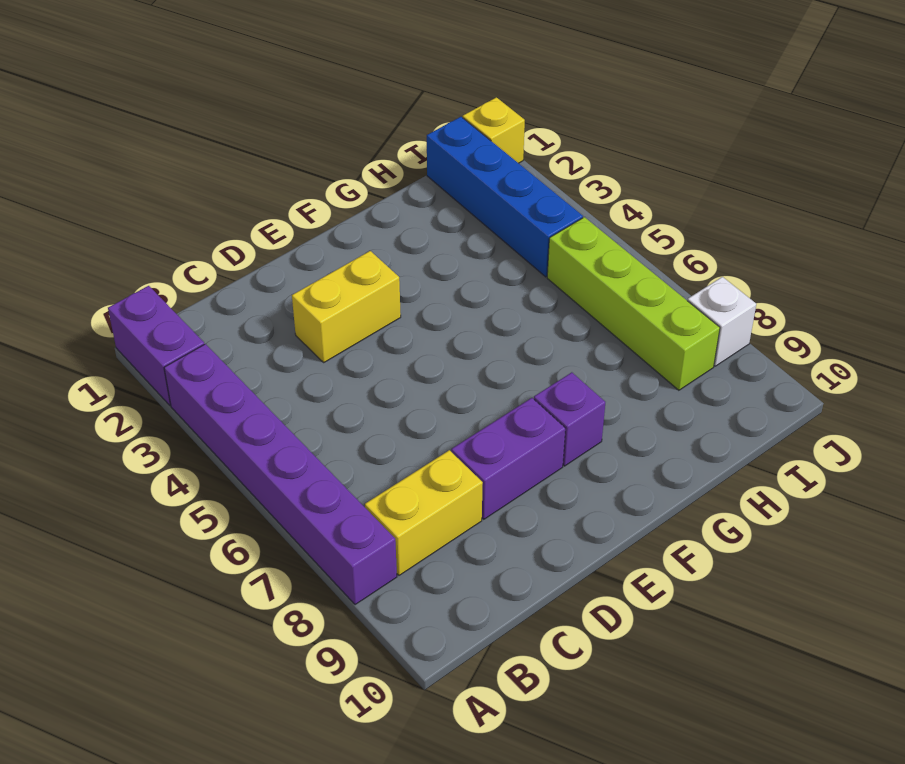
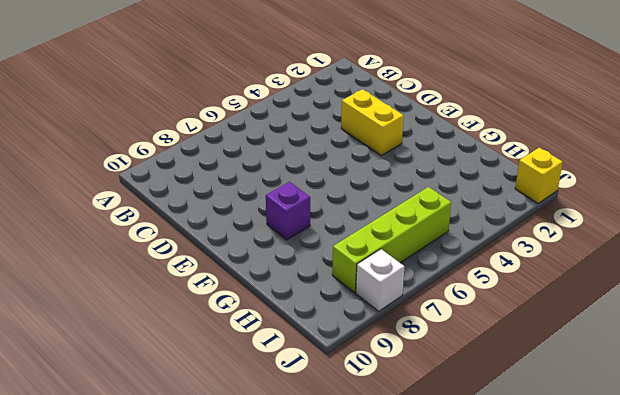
none -> purple 1x2 brick [108,286,204,405]
none -> purple 1x6 brick [164,344,397,605]

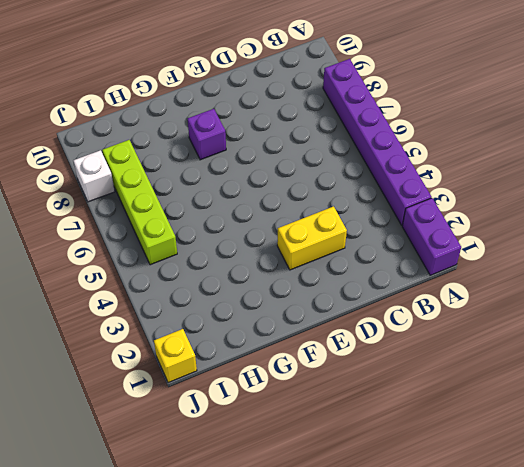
none -> yellow 1x2 brick [365,450,483,575]
none -> purple 1x2 brick [451,398,565,519]

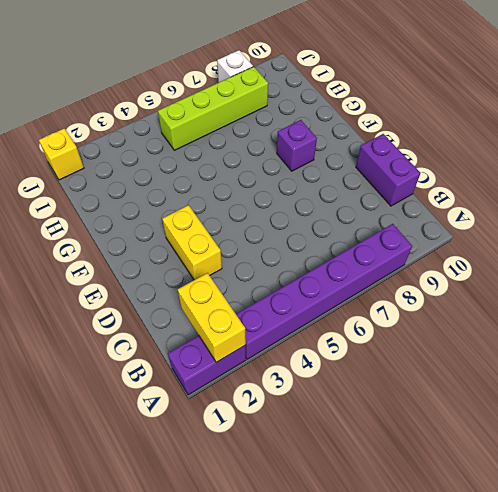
yellow 1x2 brick [178,273,246,362] -> yellow 1x2 brick moved to [365,450,483,575]
purple 1x2 brick [356,134,420,206] -> purple 1x2 brick moved to [451,398,565,519]
none -> blue 1x4 brick [427,117,583,277]

